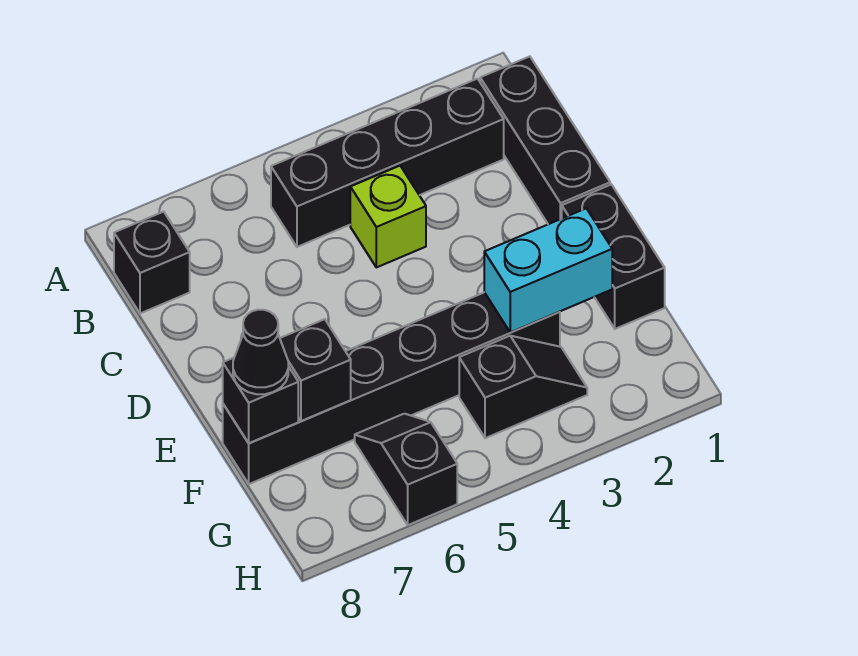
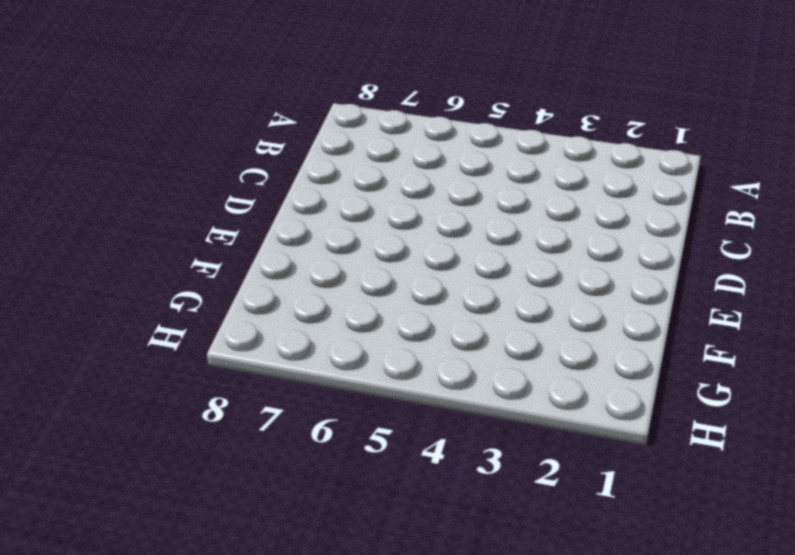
none -> black 1x3 brick [480,56,610,224]
none -> black 1x4 brick [271,79,504,247]
none -> black 1x1 brick [114,212,190,313]

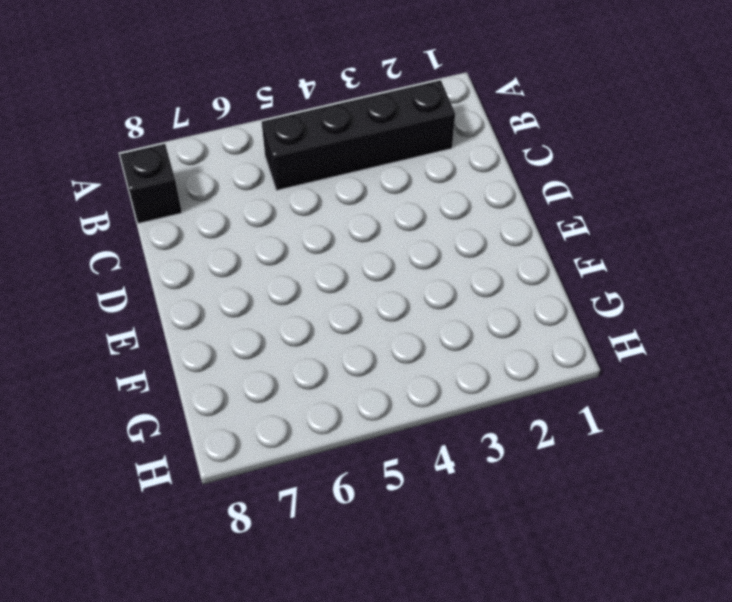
none -> black 1x3 brick [480,56,610,224]
none -> lime 1x1 brick [350,166,426,267]
none -> black 1x2 brick [562,184,665,329]

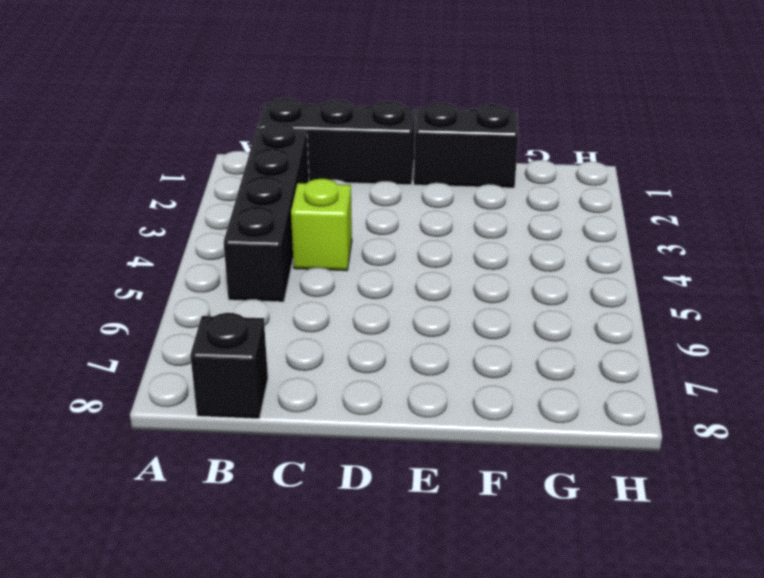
none -> black 1x6 brick [223,292,560,484]
none -> black 1x2 slope [459,336,587,438]
none -> black 1x2 slope [355,414,457,525]

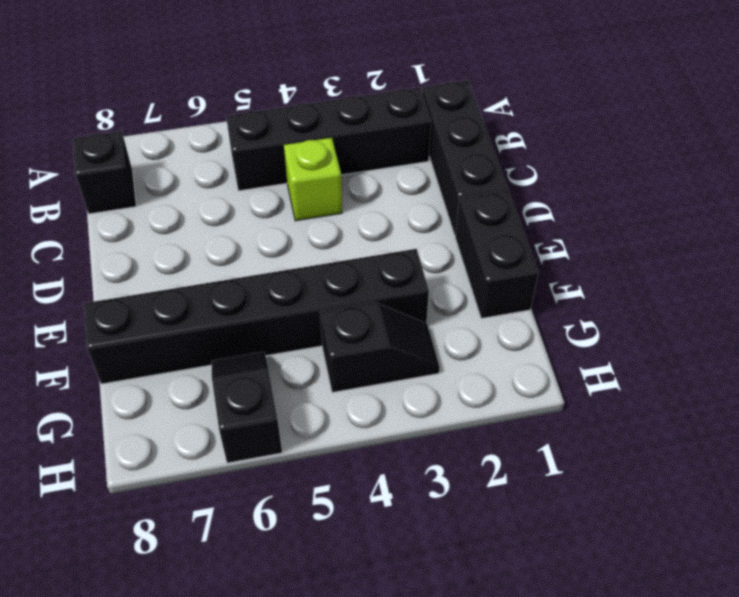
none -> cyan 1x2 brick [484,208,612,332]
none -> black 1x1 brick [280,319,351,421]
none -> black 1x1 brick [223,358,298,443]

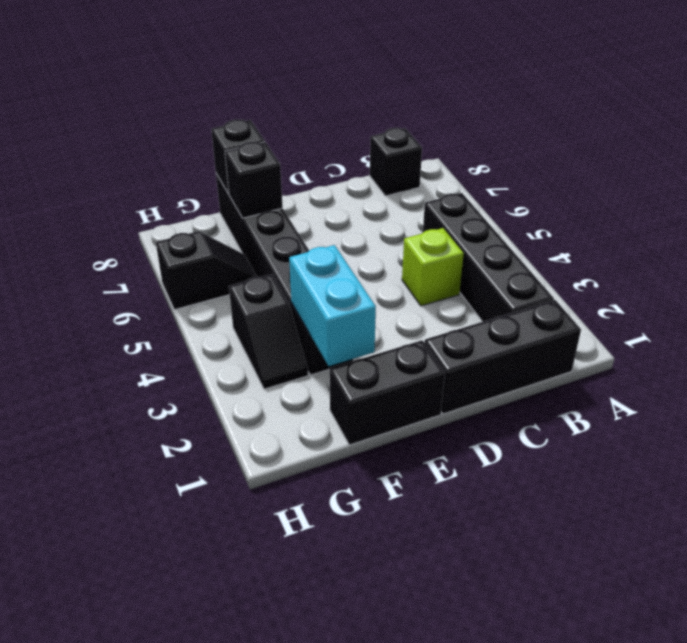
none -> black 1x1 cone [233,310,288,394]

